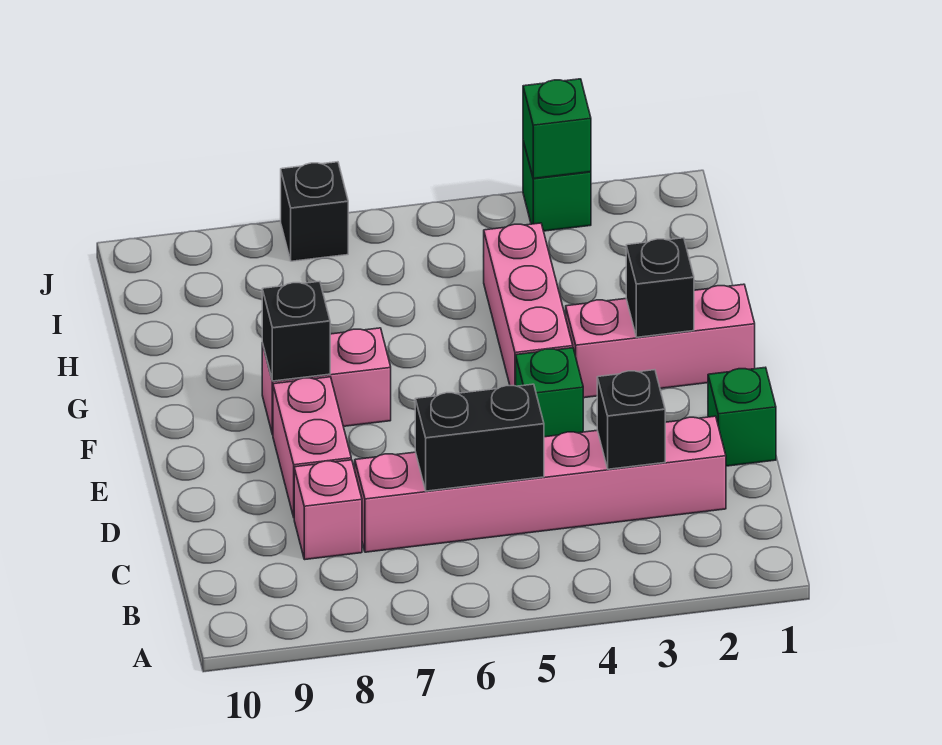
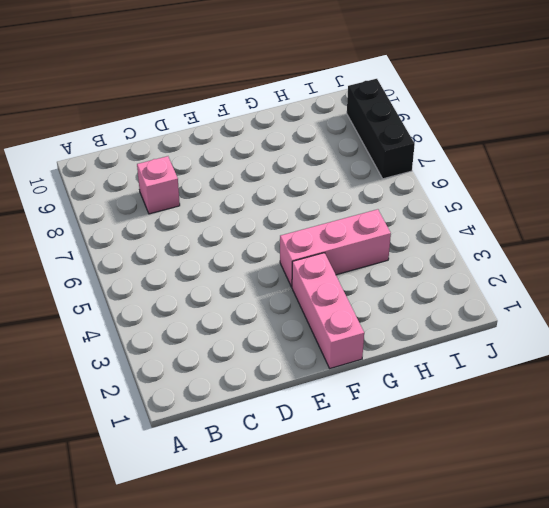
black 1x3 brick [347,79,415,179] -> black 1x1 brick [281,162,348,261]
none -> pink 1x6 brick [355,416,726,552]
none -> green 1x1 brick [708,367,776,466]
none -> pink 1x2 brick [273,377,351,517]

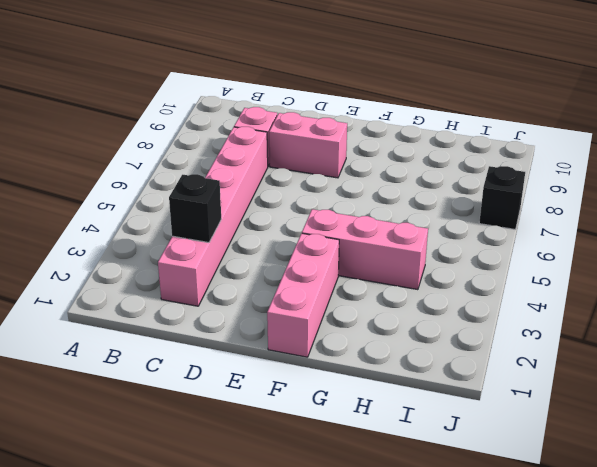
none -> green 1x1 brick [708,367,776,466]
none -> green 1x1 brick [516,348,583,437]
none -> pink 1x2 brick [262,328,391,435]

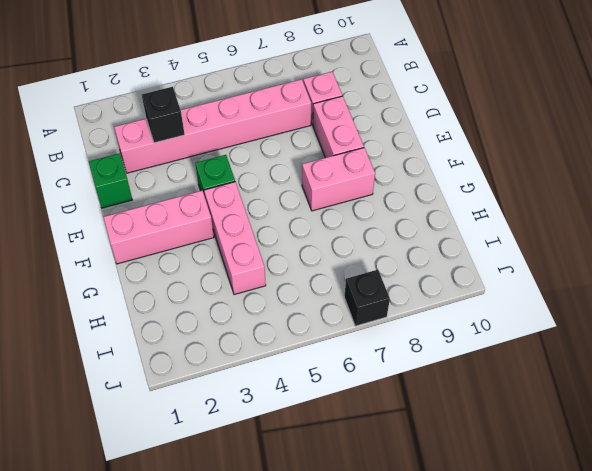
none -> green 1x1 brick [523,141,591,231]
none -> black 1x2 brick [415,384,544,491]
none -> black 1x1 brick [626,238,694,337]

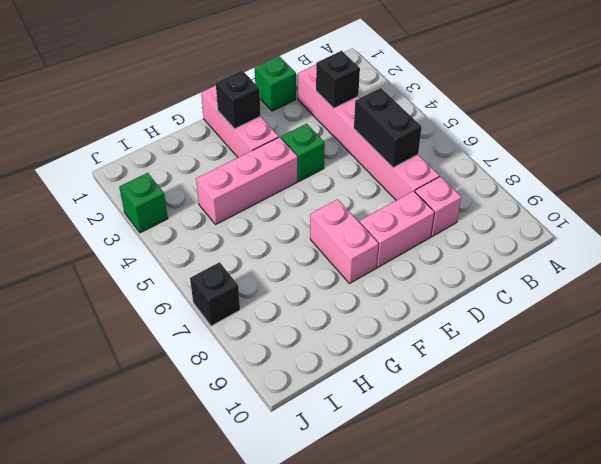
none -> black 1x1 brick [262,281,330,381]
none -> green 1x1 brick [523,79,591,179]

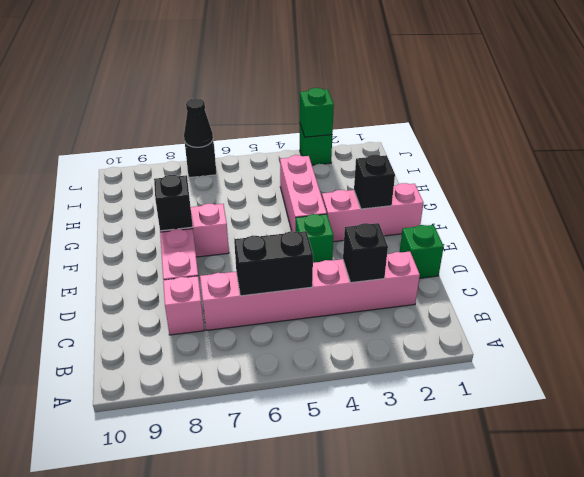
black 1x1 cone [184,98,213,147] -> none

